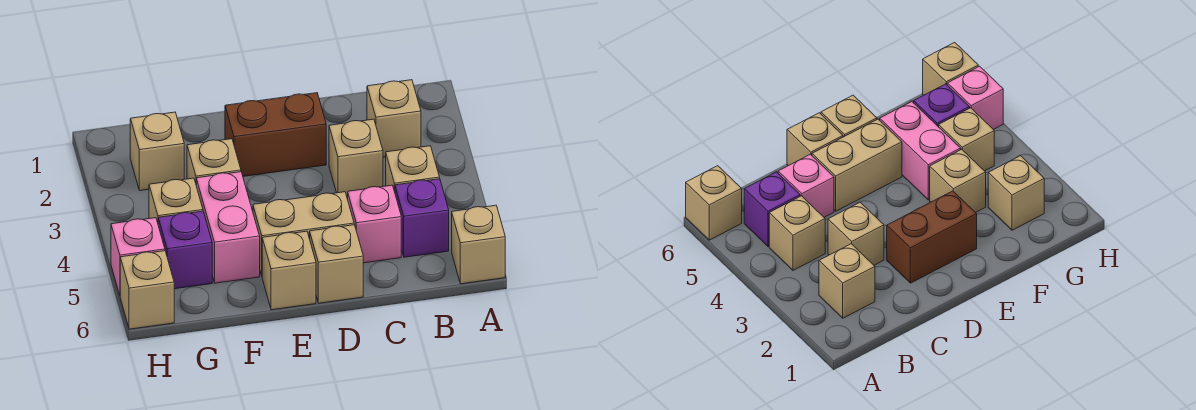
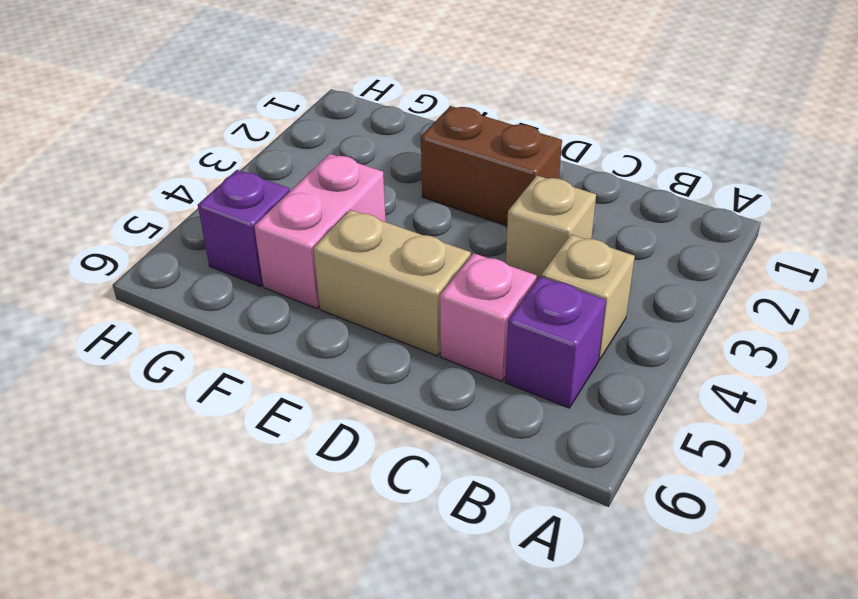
none -> tan 1x1 brick [452,205,505,284]
none -> tan 1x1 brick [367,80,421,157]
none -> tan 1x1 brick [310,225,363,303]

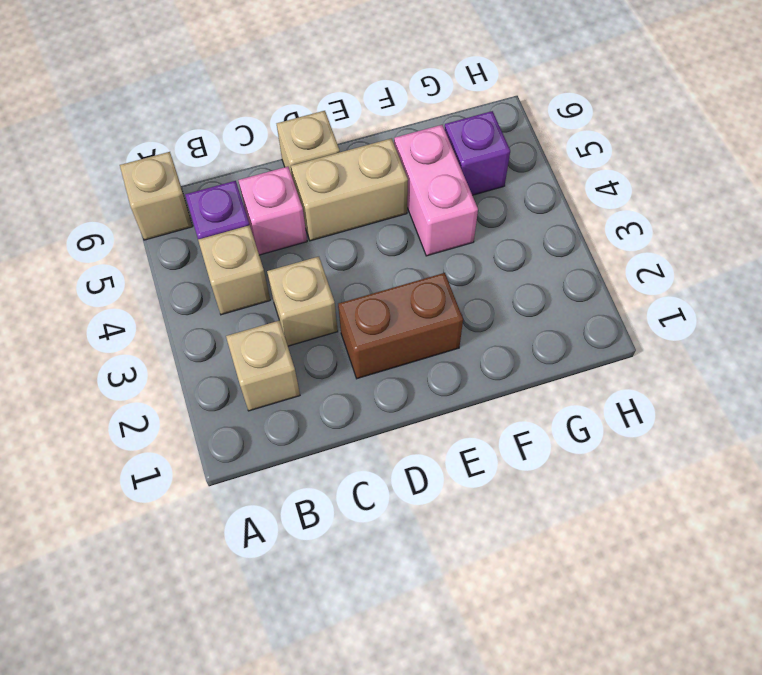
none -> tan 1x1 brick [262,231,316,310]
none -> tan 1x1 brick [187,139,241,183]
none -> tan 1x1 brick [130,112,184,191]

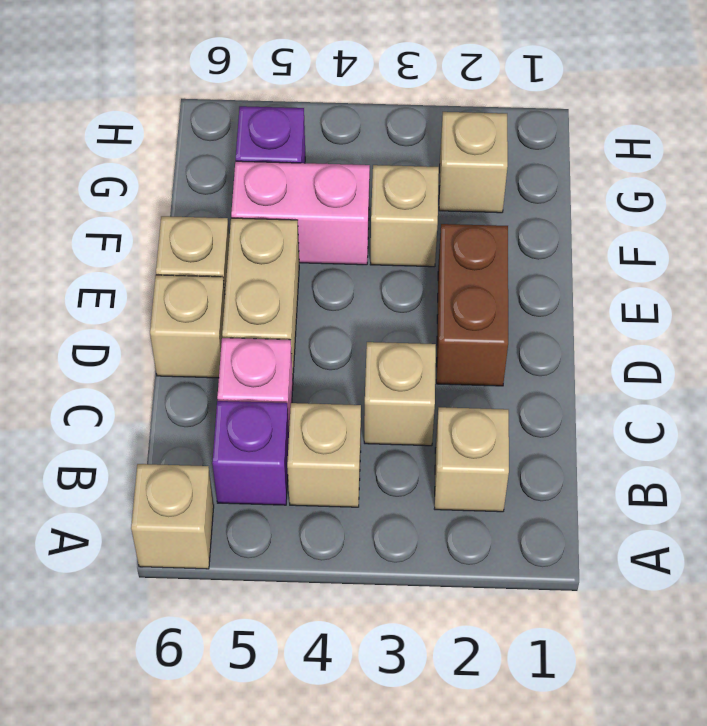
none -> tan 1x1 brick [149,178,203,223]
none -> pink 1x1 brick [111,218,165,295]
none -> tan 1x1 brick [120,251,174,329]

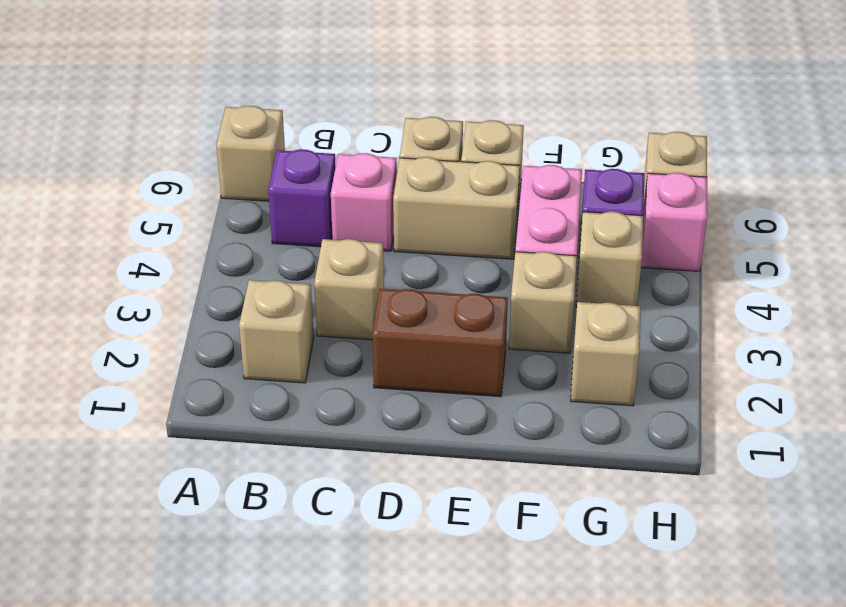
none -> tan 1x1 brick [386,146,440,192]

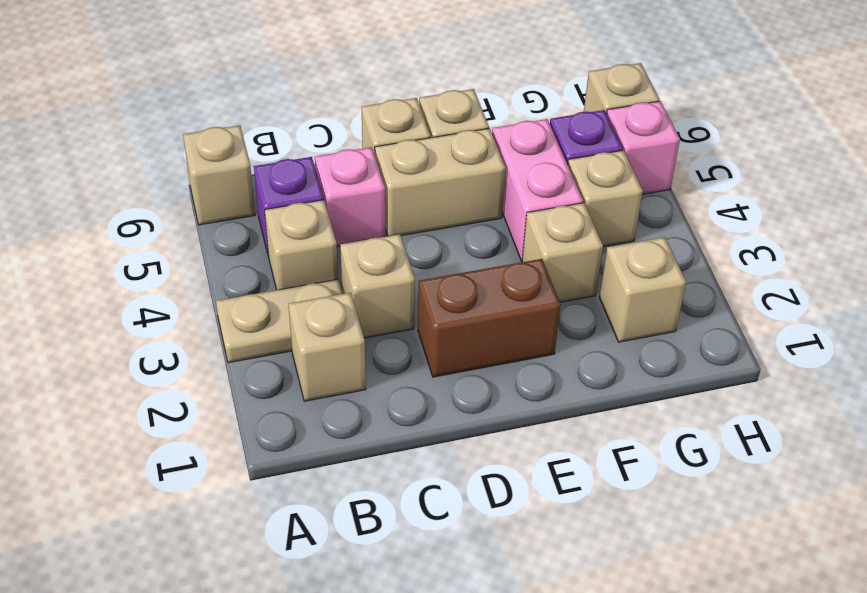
tan 1x2 plate [216,279,343,363] -> none

